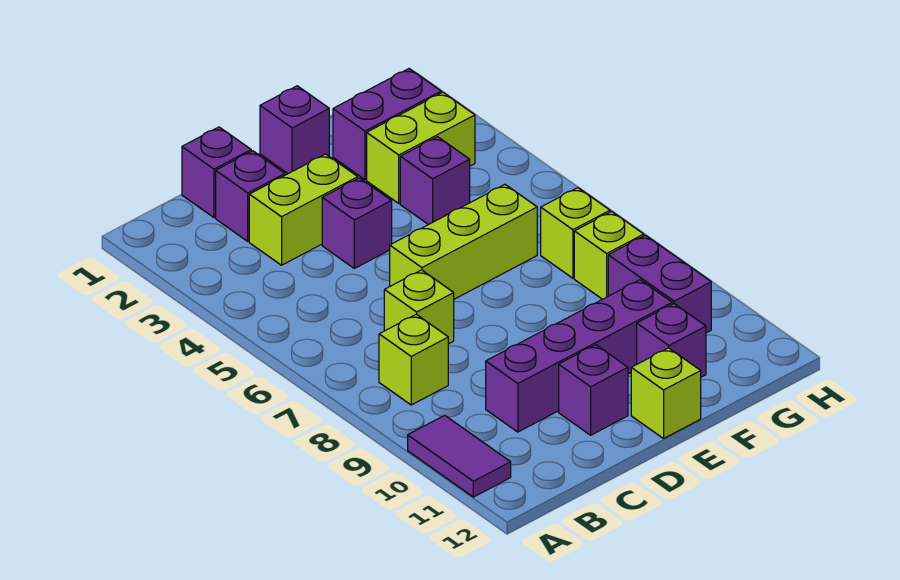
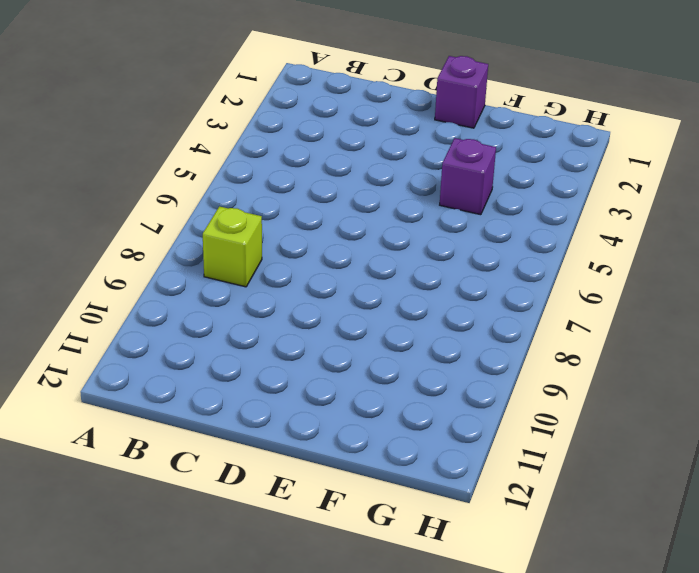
none -> purple 1x2 tile [408,415,511,497]
none -> purple 1x1 brick [182,127,251,218]
none -> purple 1x1 brick [216,151,285,241]

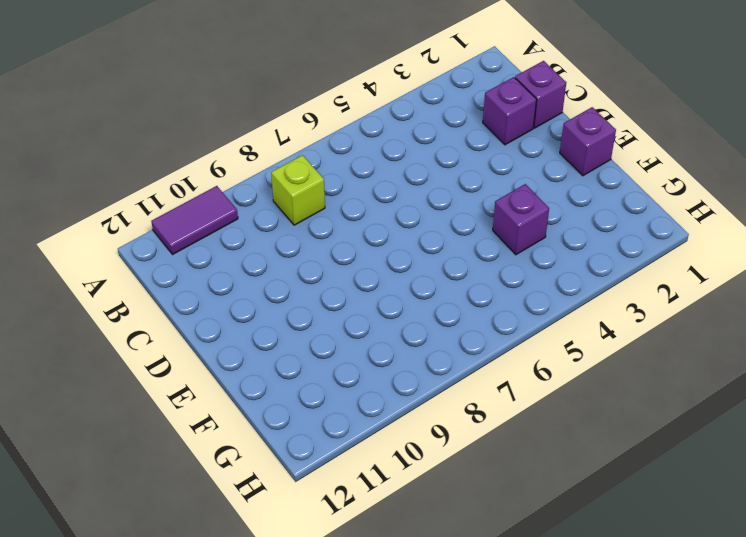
none -> lime 1x2 brick [249,154,358,265]
none -> lime 1x1 brick [384,270,454,344]
none -> purple 1x4 brick [486,280,672,432]

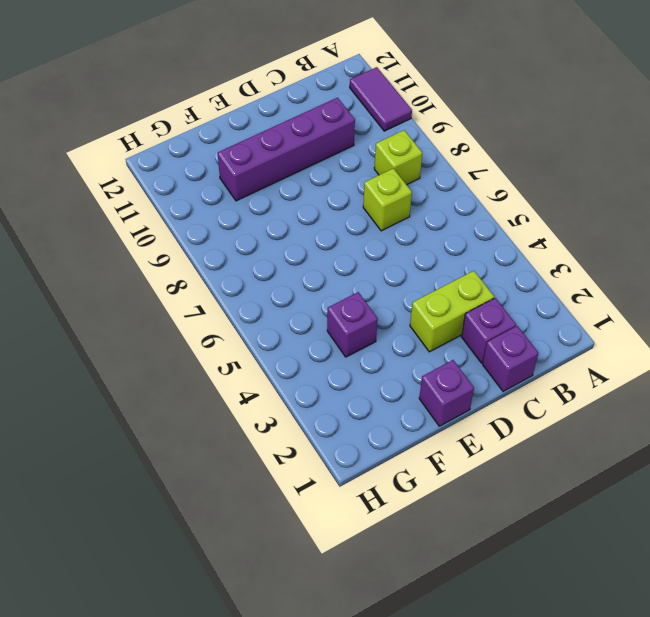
none -> purple 1x1 brick [322,178,392,268]
none -> lime 1x3 brick [390,185,537,299]
none -> purple 1x1 brick [559,345,628,435]

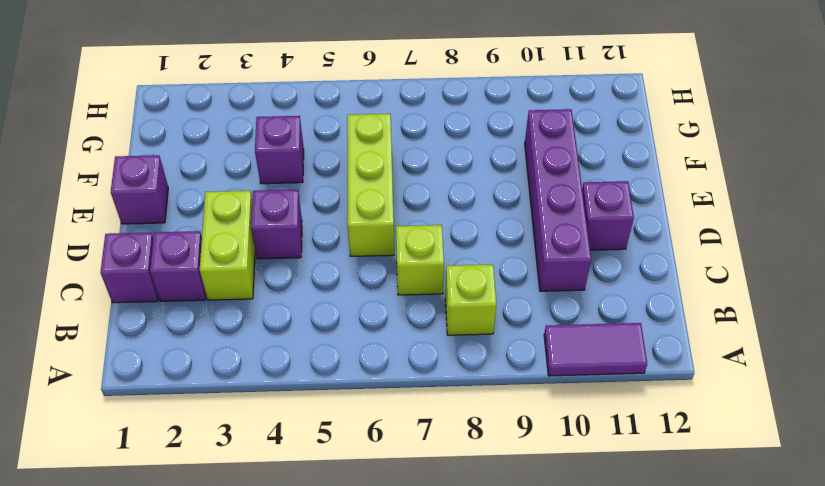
none -> lime 1x1 brick [631,348,701,438]
none -> purple 1x2 brick [333,69,441,180]
none -> lime 1x2 brick [367,92,475,203]

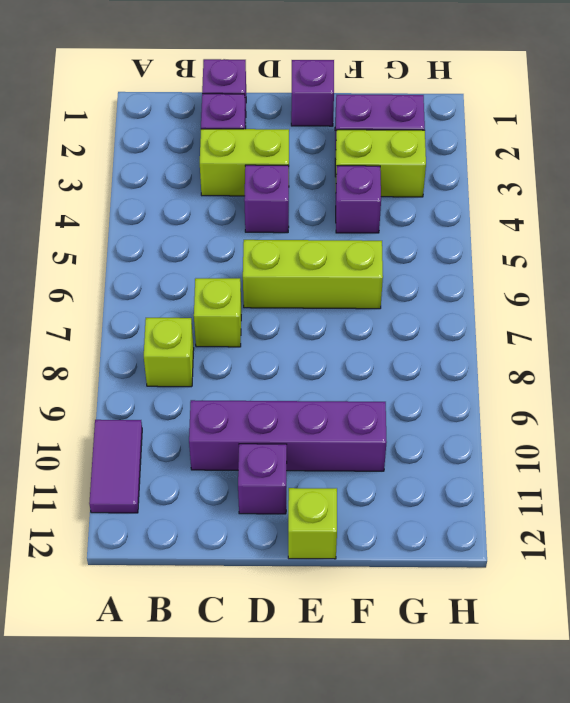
none -> purple 1x1 brick [637,304,706,377]
none -> lime 1x1 brick [541,188,610,278]
none -> lime 1x1 brick [574,211,644,299]

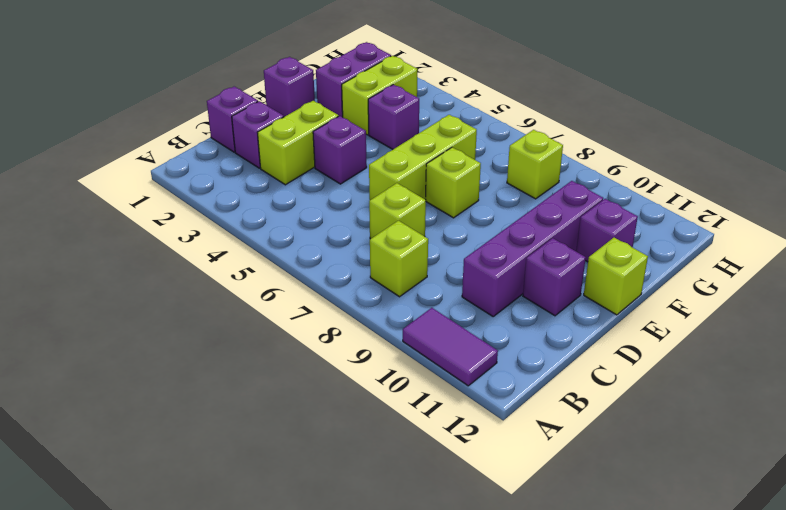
lime 1x1 brick [426,147,481,218] -> lime 1x1 brick moved to [541,188,610,278]
none -> purple 1x2 brick [608,235,711,333]

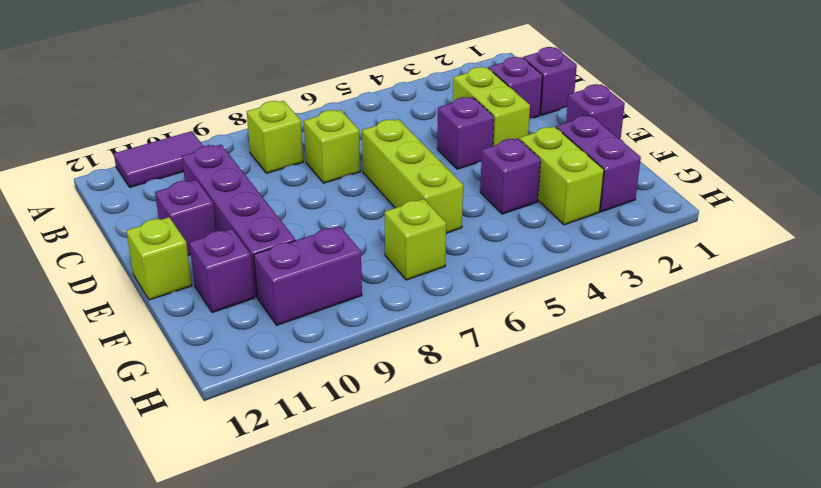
none -> lime 1x1 brick [574,211,644,299]

